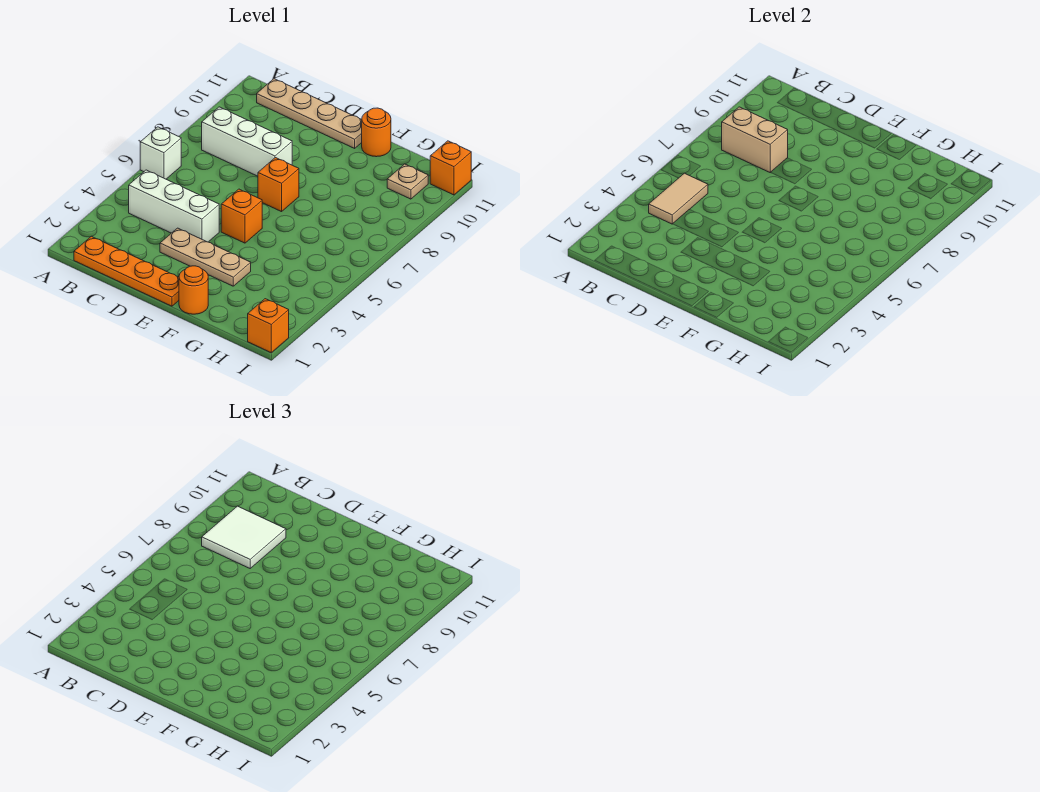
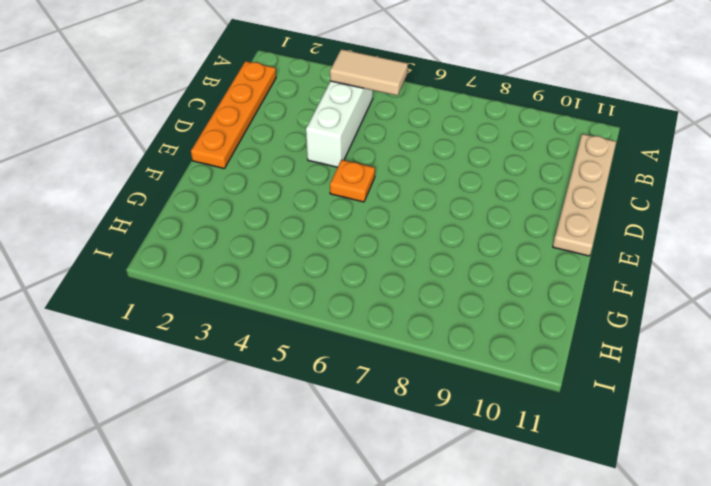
orange 1x1 plate [330,160,375,202] -> orange 1x1 brick [221,189,262,243]
none -> white 1x1 brick [140,127,181,179]
none -> white 1x3 brick [202,107,292,176]
none -> tan 1x3 plate [160,228,251,286]

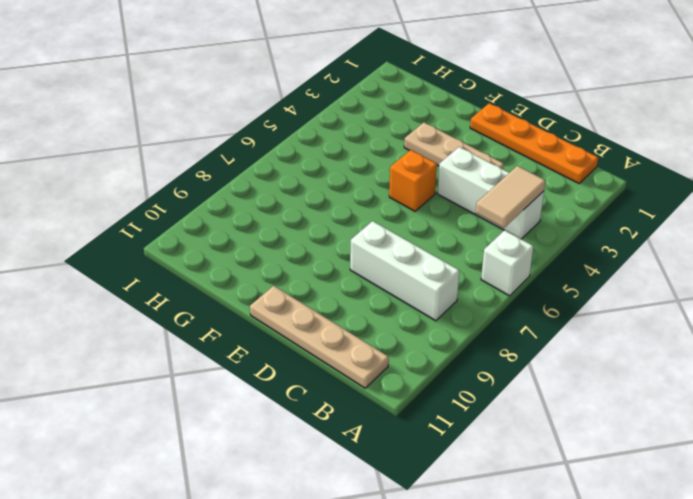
none -> orange 1x1 brick [258,158,299,212]
none -> orange 1x1 round brick [179,266,208,314]
none -> orange 1x1 round brick [362,108,391,157]

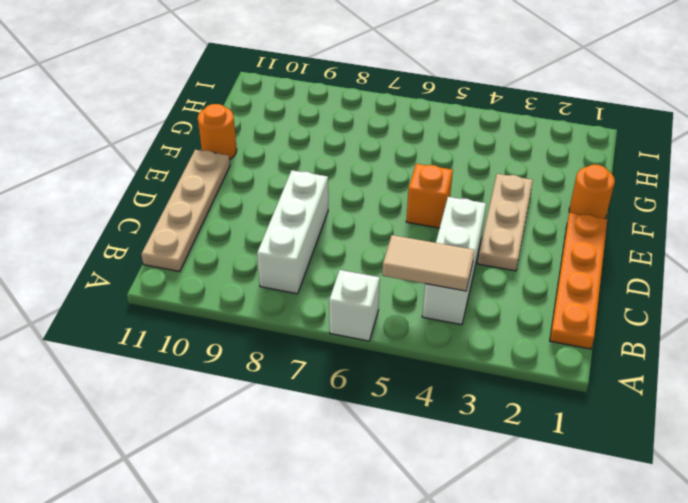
none -> orange 1x1 brick [258,158,299,212]
none -> tan 1x1 plate [387,164,428,199]
none -> orange 1x1 brick [248,299,289,352]

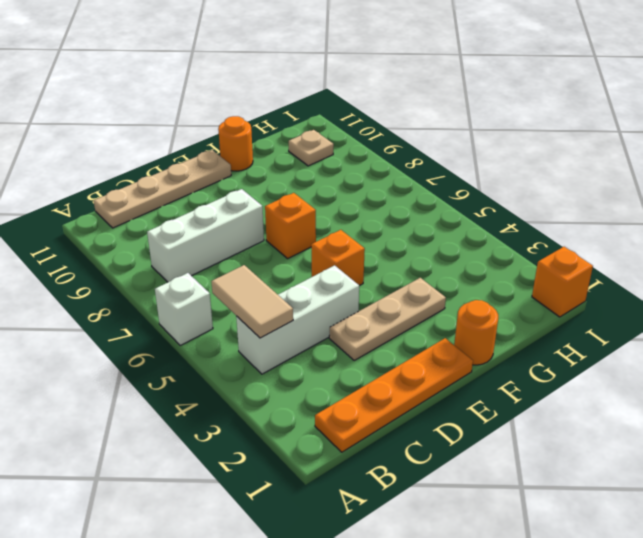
none -> orange 1x1 brick [430,141,471,195]
none -> tan 1x2 brick [722,107,788,172]
none -> white 2x2 tile [202,506,286,568]

